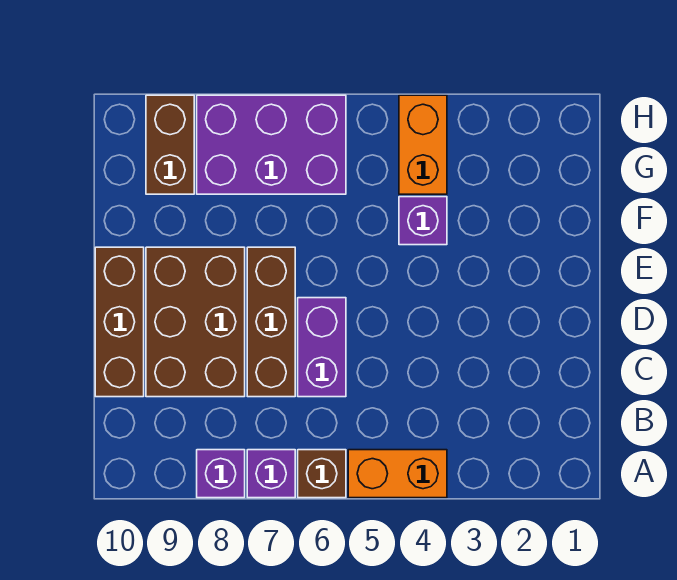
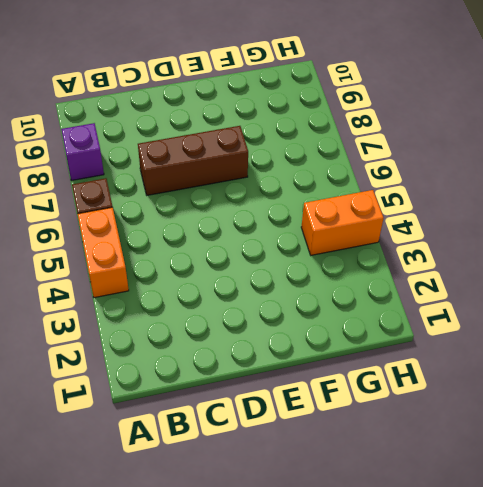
none -> purple 1x1 brick [247,450,295,498]
none -> purple 1x2 brick [298,298,346,397]
none -> brown 2x3 brick [146,247,245,397]

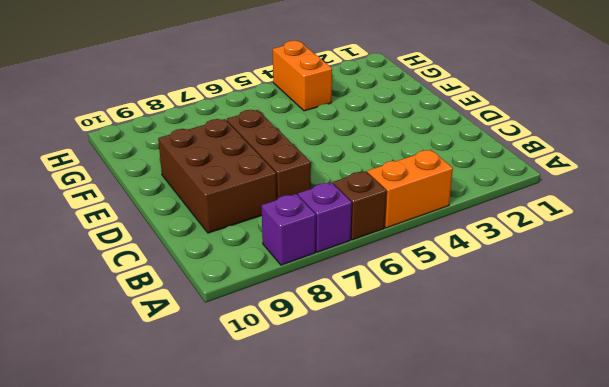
none -> purple 1x2 brick [298,298,346,397]
none -> brown 1x3 brick [95,247,144,397]
none -> purple 1x1 brick [399,197,447,245]

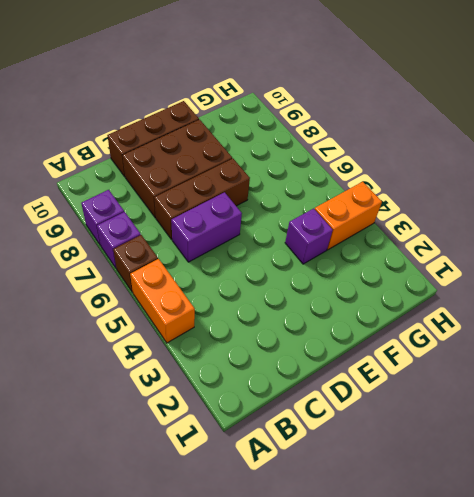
none -> purple 2x3 brick [197,95,346,194]
none -> brown 1x2 brick [146,95,194,194]

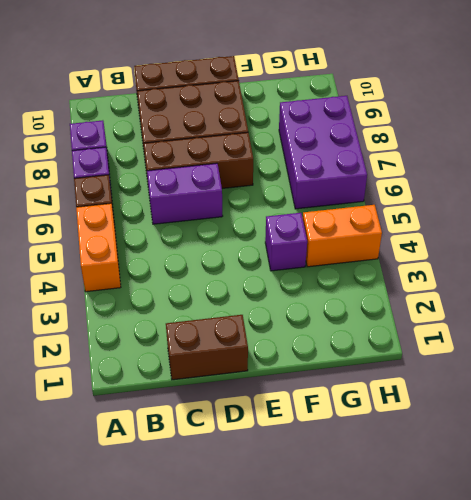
brown 1x2 brick [166,315,248,380] -> brown 1x2 brick moved to [146,95,194,194]

